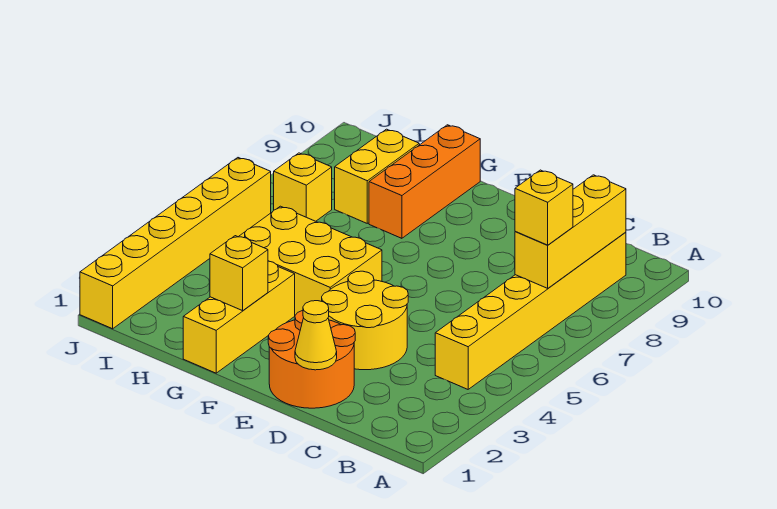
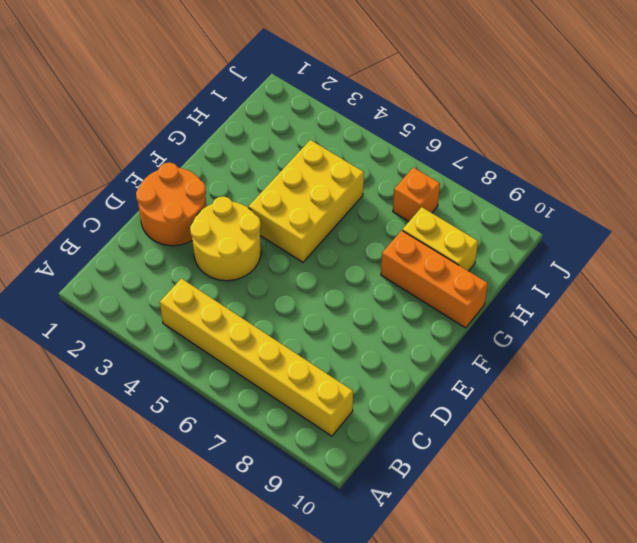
orange 1x1 brick [393,167,440,221] -> yellow 1x1 brick [274,153,332,221]
none -> yellow 1x3 brick [183,261,295,373]
none -> yellow 1x6 brick [80,158,271,329]
none -> yellow 1x3 brick [515,175,626,288]

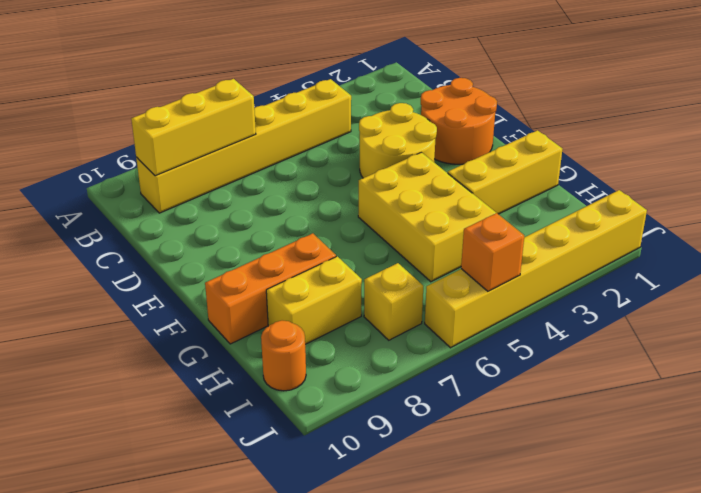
orange 1x1 round brick [261,320,306,391] -> none
orange 1x1 brick [461,213,524,291] -> none
none -> yellow 1x1 cone [295,301,337,370]
none -> yellow 1x1 brick [210,236,268,311]
none -> yellow 1x1 brick [515,170,573,245]

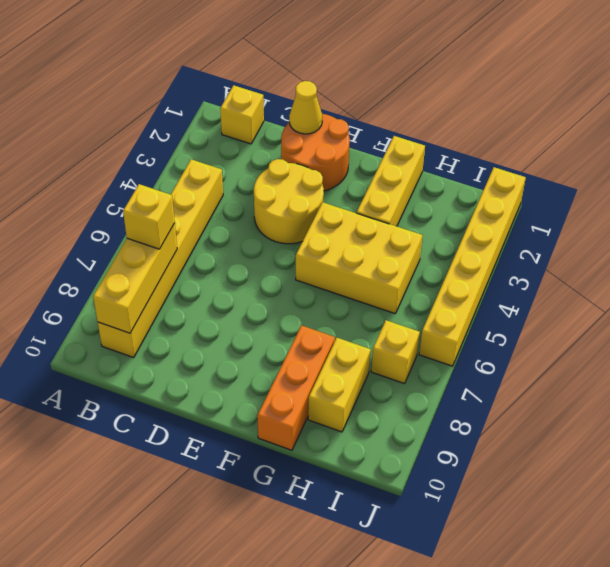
yellow 1x1 brick [220,85,264,144] -> yellow 1x1 brick moved to [210,236,268,311]

